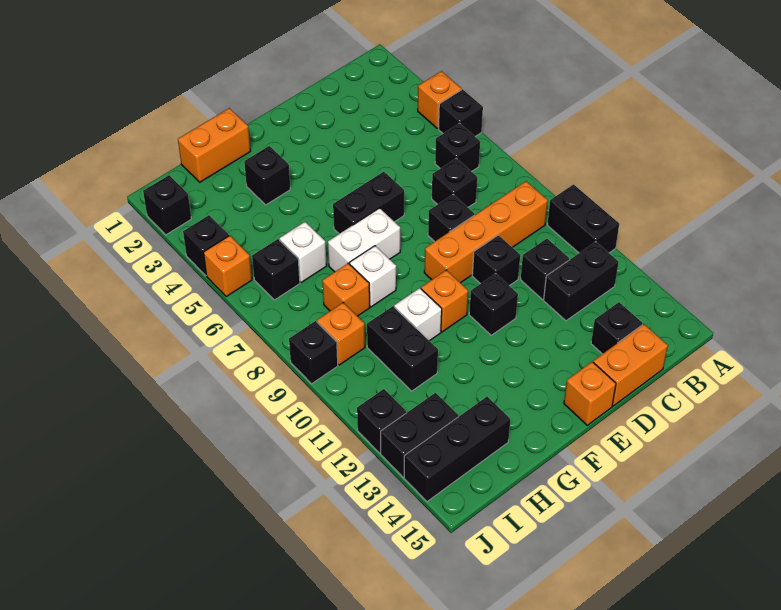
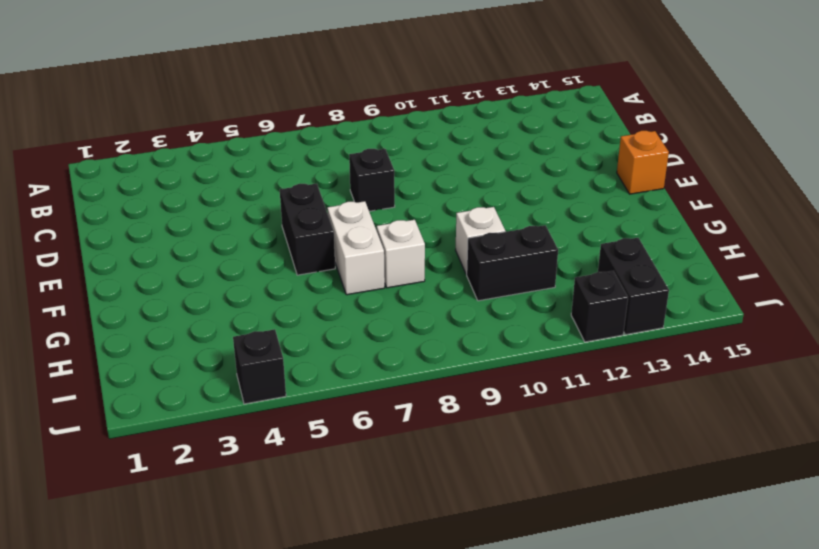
none -> orange 1x1 brick [418,71,462,129]
none -> black 1x1 brick [438,89,483,136]
none -> black 1x2 brick [547,184,619,253]
none -> black 1x1 brick [435,123,480,172]

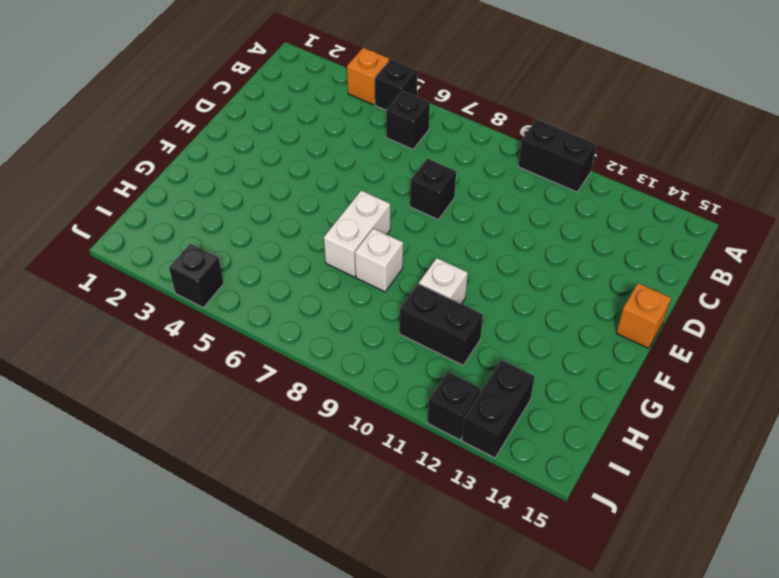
none -> orange 1x4 brick [424,181,548,283]
none -> black 1x2 brick [544,242,619,321]
none -> black 1x1 brick [432,158,477,207]
none -> black 1x1 brick [520,239,569,299]

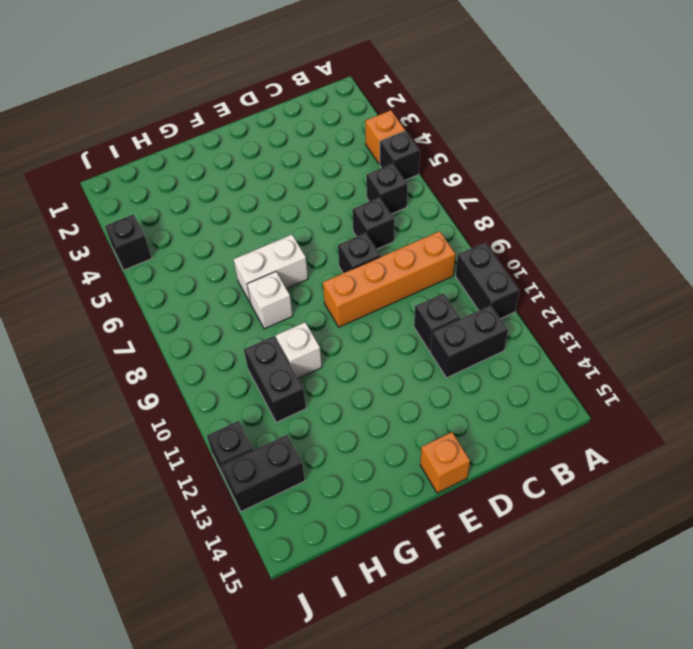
none -> black 1x1 brick [591,302,643,354]
none -> orange 1x2 brick [593,324,668,406]
none -> black 1x1 brick [472,235,520,286]
none -> black 1x2 brick [333,172,404,234]

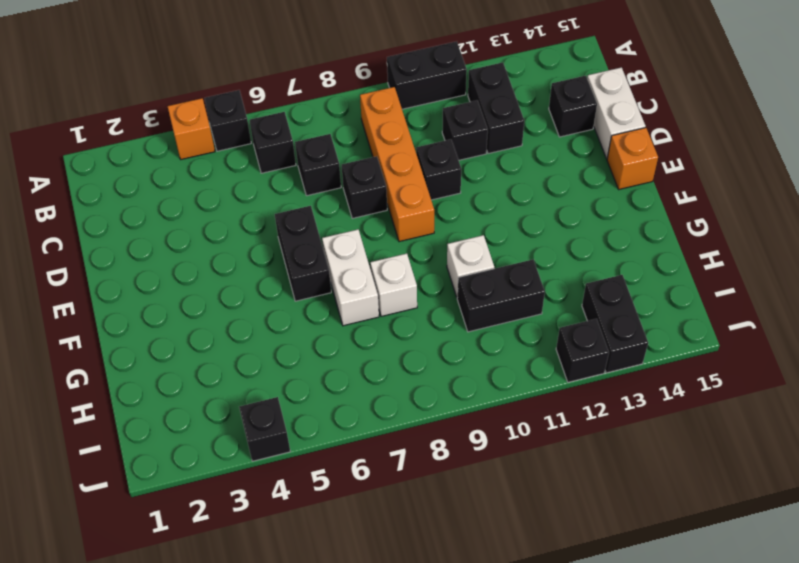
white 1x2 brick [587,67,646,159] -> orange 1x2 brick [593,324,668,406]
none -> black 1x1 brick [469,274,518,335]
none -> orange 1x1 brick [421,270,468,332]
none -> orange 1x2 brick [178,108,250,182]
none -> black 1x1 brick [244,146,290,205]

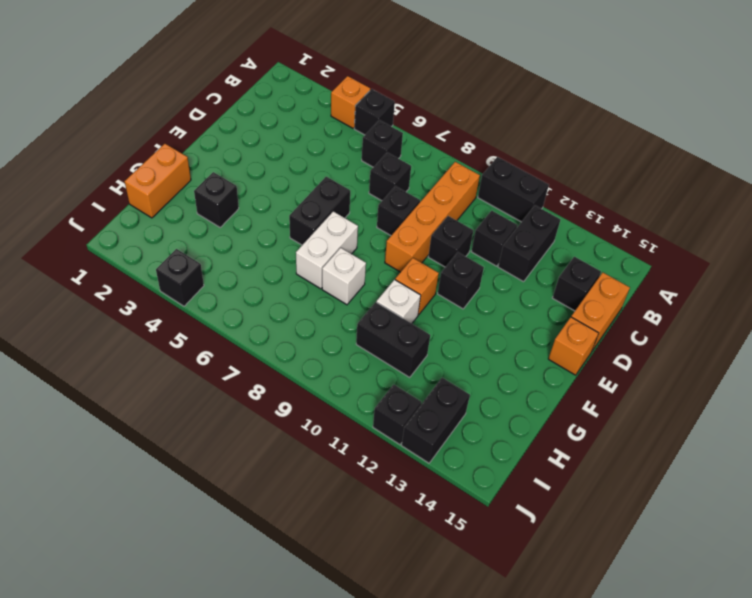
none -> white 1x1 brick [279,222,327,282]
none -> orange 1x1 brick [322,263,370,316]
none -> black 1x3 brick [404,397,510,502]
none -> black 1x1 brick [252,239,300,300]

